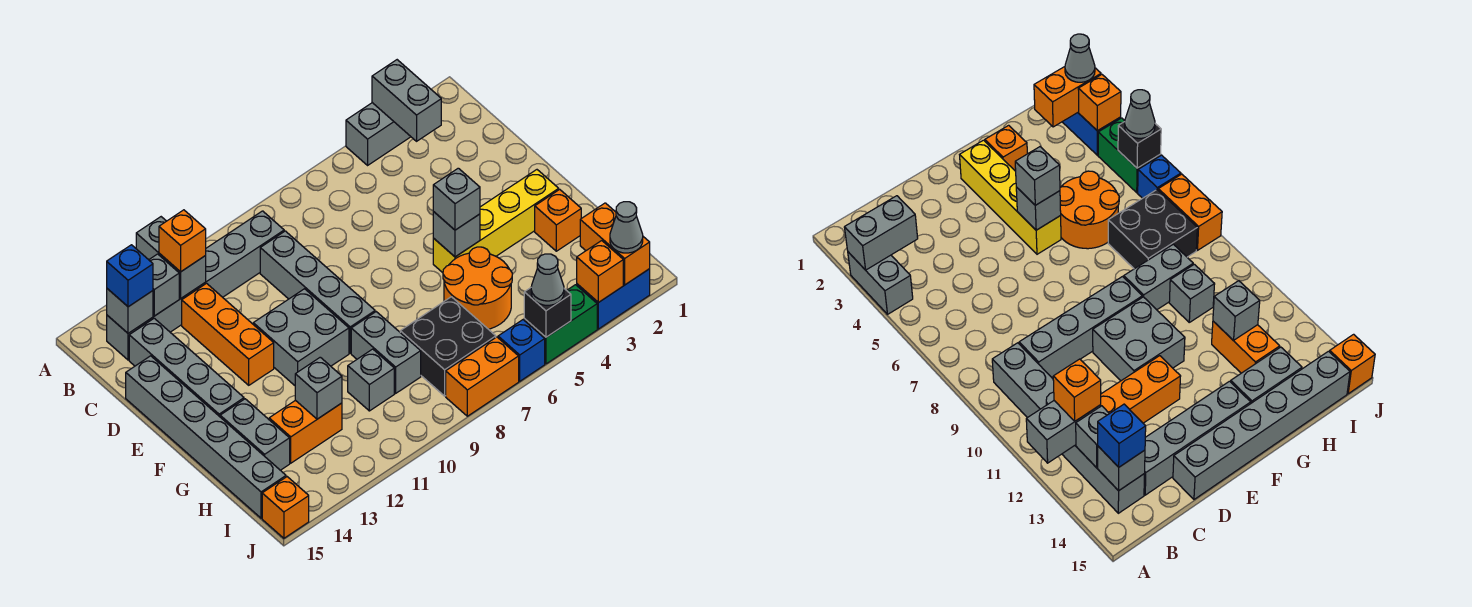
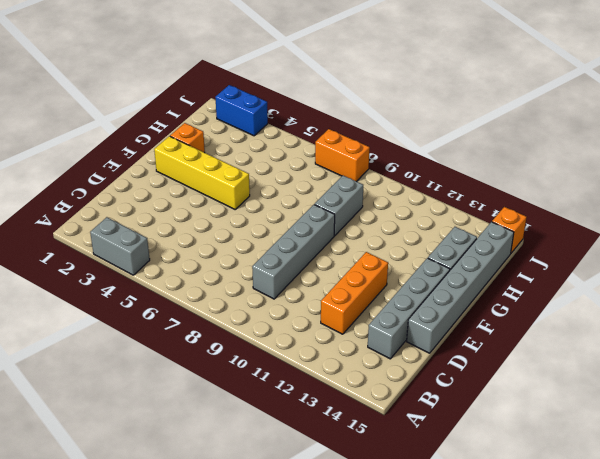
none -> grey 1x6 brick [107,211,284,360]
none -> grey 2x2 brick [253,289,349,385]
none -> orange 2x2 round brick [443,247,512,329]
none -> black 2x2 brick [400,297,496,396]

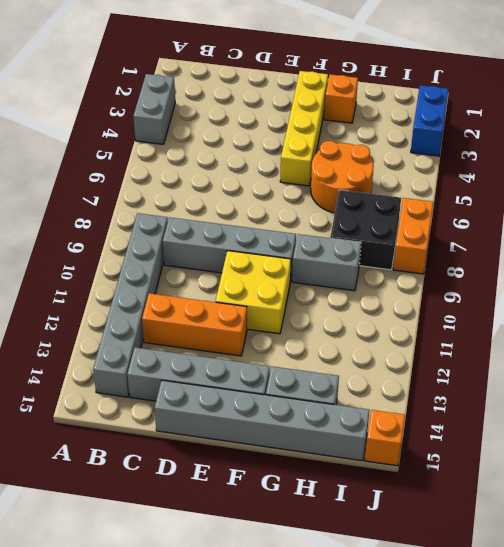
yellow 2x2 brick [216,251,291,334] -> grey 2x2 brick [253,289,349,385]
none -> grey 1x1 brick [348,349,394,411]
none -> orange 1x2 brick [269,400,342,463]
none -> green 1x2 brick [524,285,597,364]
none -> blue 1x1 brick [498,320,545,381]

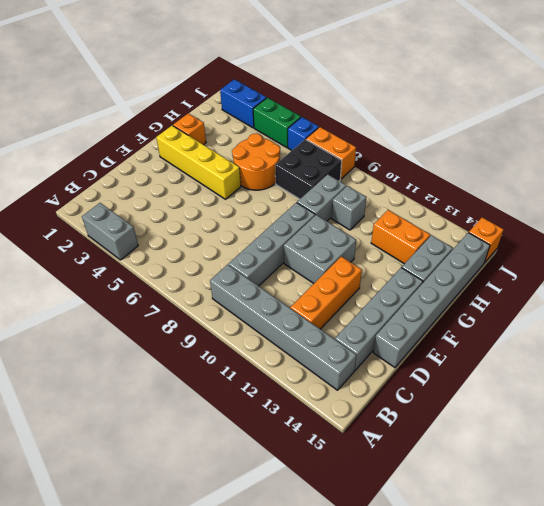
none -> grey 1x2 brick [372,60,441,141]
none -> grey 1x2 brick [136,217,206,299]
none -> grey 1x1 brick [149,254,179,316]
none -> grey 1x1 brick [107,289,153,333]

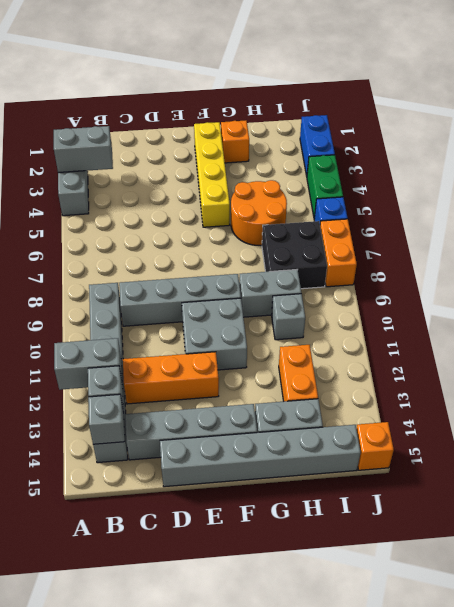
none -> grey 1x1 brick [433,211,480,257]
none -> grey 1x1 brick [295,357,342,419]
none -> orange 1x2 brick [580,203,650,285]
none -> orange 1x1 brick [577,241,623,303]

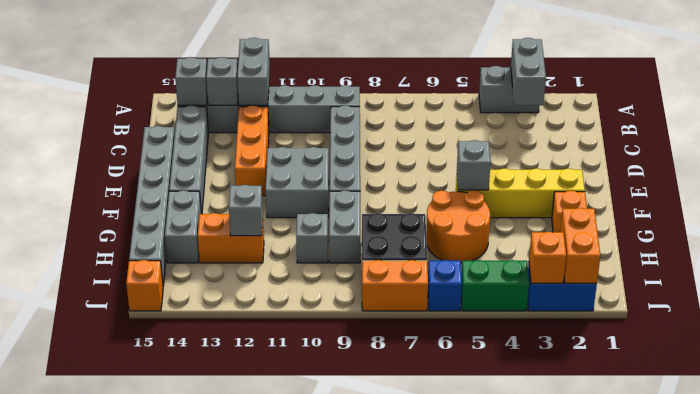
none -> black 1x1 brick [524,288,571,337]
none -> orange 1x1 brick [159,210,206,272]
none -> blue 1x1 brick [107,245,153,307]
none -> grey 1x1 brick [433,168,480,230]

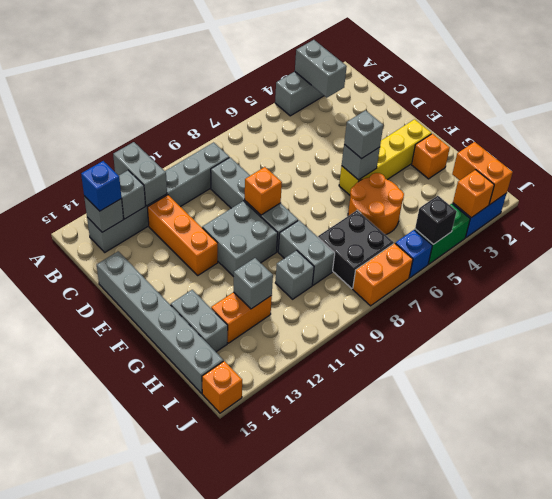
orange 1x1 brick [245,167,282,215] -> orange 1x1 brick moved to [159,210,206,272]
none -> grey 1x4 brick [129,318,244,417]
none -> grey 1x1 cone [610,202,643,253]
none -> grey 1x1 cone [531,254,564,305]

